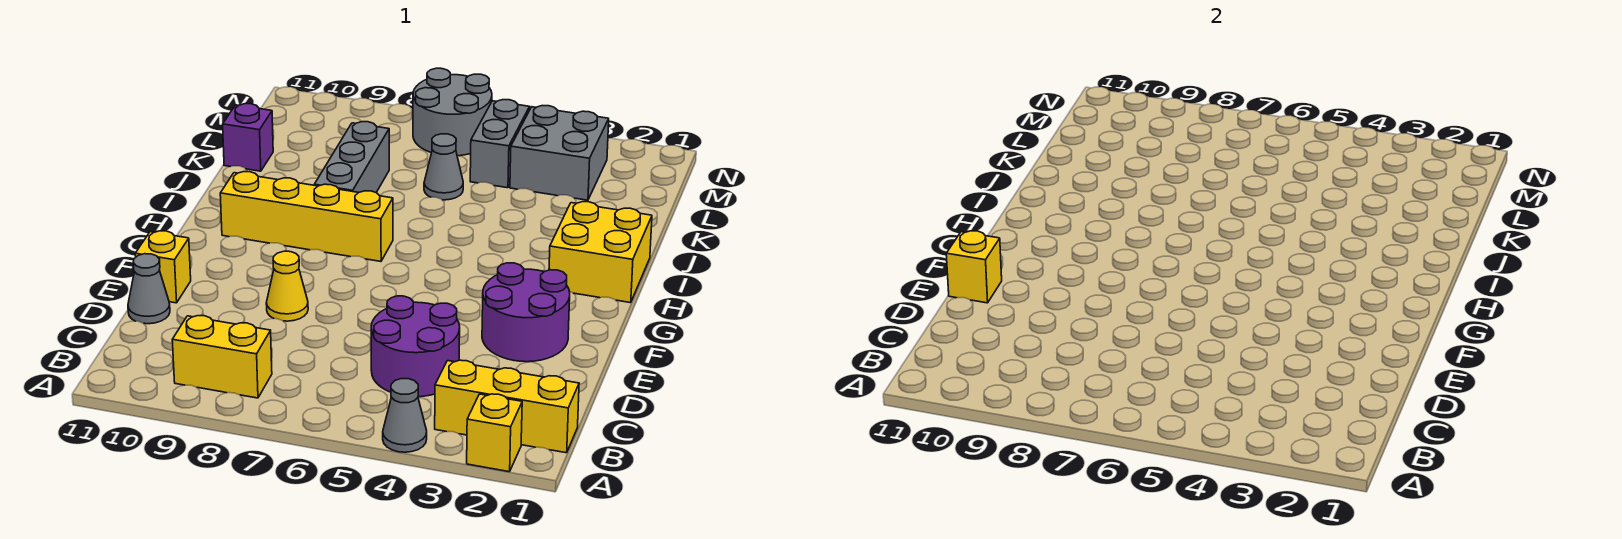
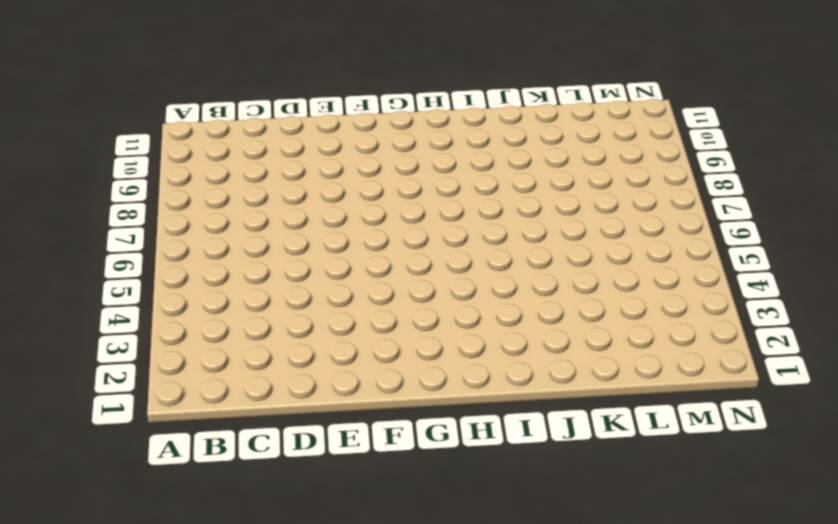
none -> yellow 1x1 brick [467,394,522,472]
none -> grey 1x1 cone [383,379,427,452]
none -> yellow 1x3 brick [435,360,579,453]

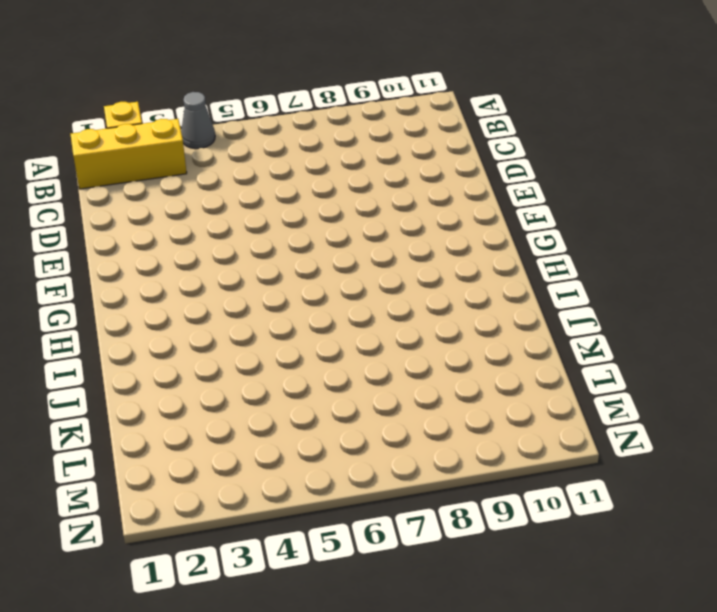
none -> yellow 1x2 brick [172,316,272,398]
none -> purple 2x2 round brick [371,296,460,397]
none -> grey 1x1 cone [128,254,170,324]

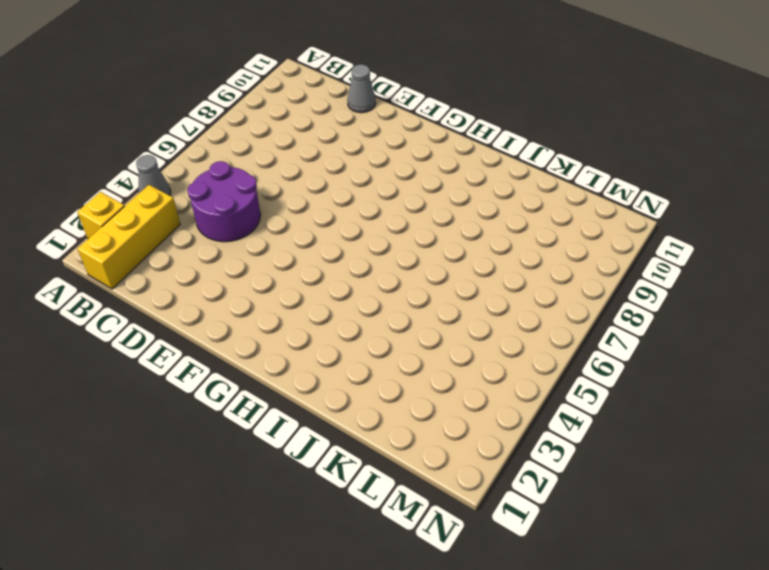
none -> yellow 1x2 brick [172,316,272,398]
none -> purple 2x2 round brick [482,263,570,362]
none -> yellow 1x1 cone [266,251,308,321]

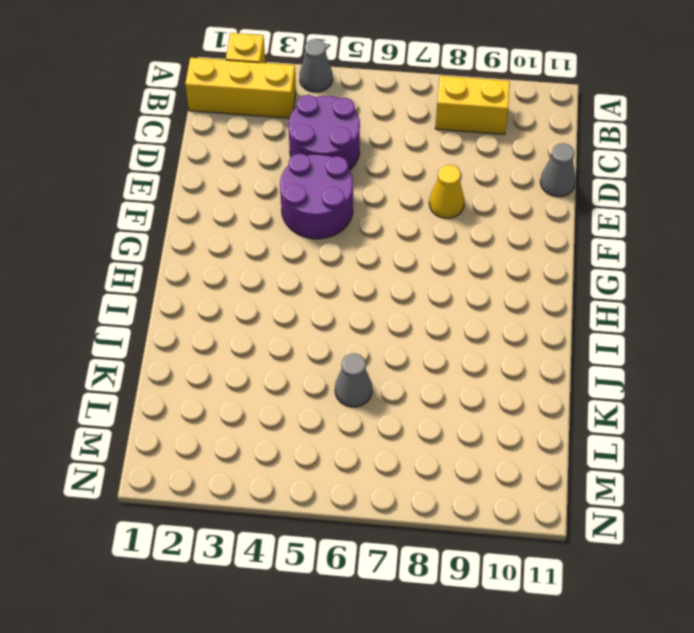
purple 2x2 round brick [280,153,353,239] -> purple 2x2 round brick moved to [482,263,570,362]
none -> yellow 1x1 brick [135,231,191,303]
none -> yellow 2x2 brick [549,202,652,303]
none -> yellow 1x4 brick [220,172,393,261]

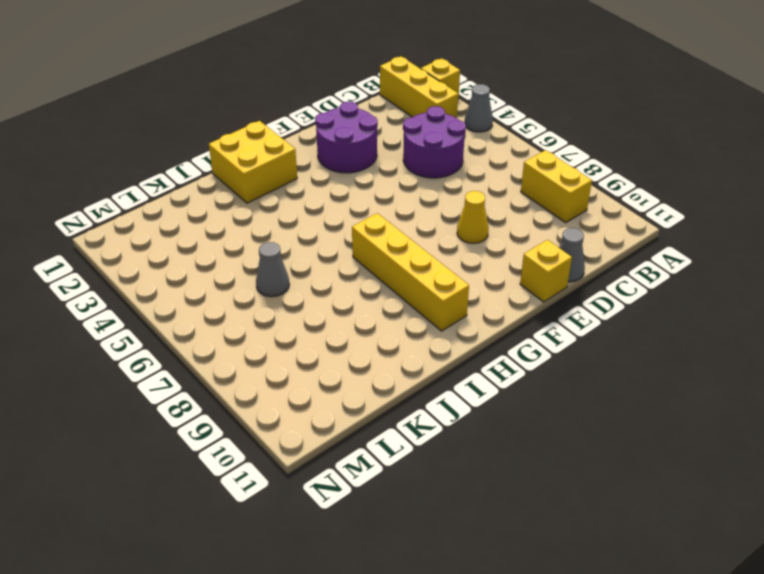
none -> grey 1x3 brick [314,122,389,193]
none -> purple 1x1 brick [223,104,273,171]
none -> grey 2x2 brick [510,106,609,200]

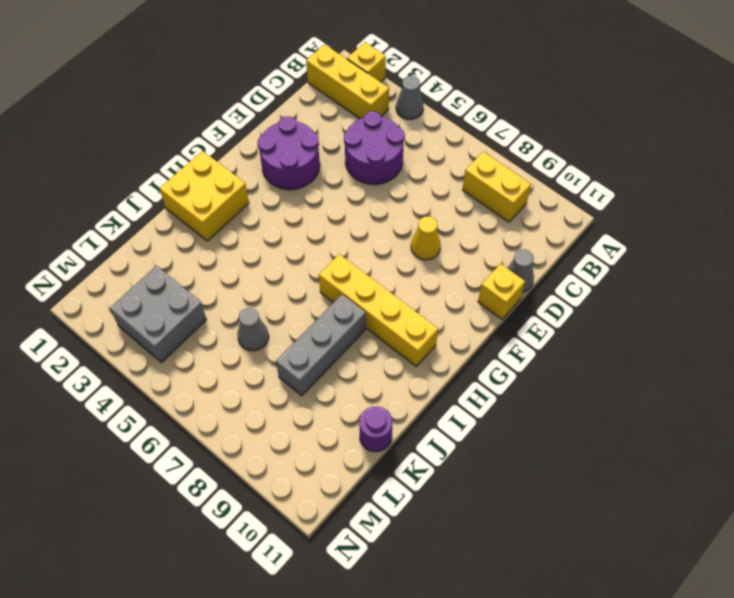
purple 1x1 round brick [359,407,393,452] -> purple 1x1 brick [223,104,273,171]
none -> grey 1x2 brick [470,100,530,188]
none -> grey 2x2 round brick [413,68,492,156]
none -> yellow 1x1 brick [946,231,1002,303]

